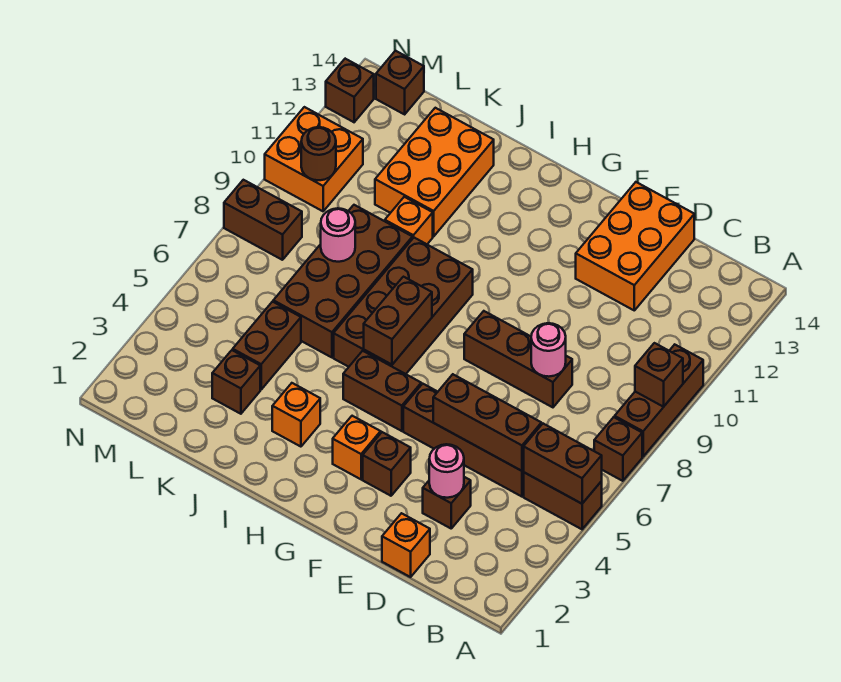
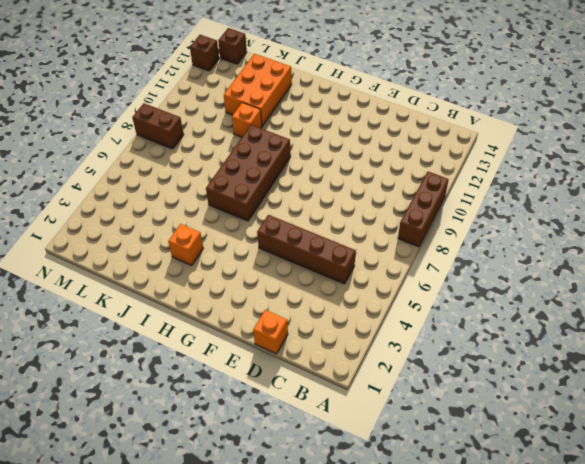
none -> brown 1x2 brick [524,473,602,529]
none -> brown 1x1 brick [594,417,642,481]
none -> brown 1x1 brick [423,477,471,528]
none -> brown 1x3 brick [464,311,572,407]

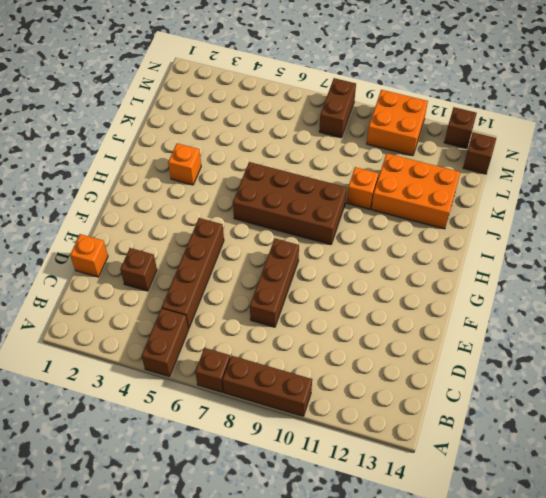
none -> orange 2x3 brick [576,182,694,310]
none -> brown 1x1 brick [363,432,411,496]
none -> orange 1x1 brick [333,416,381,479]
none -> brown 1x2 brick [343,351,421,431]

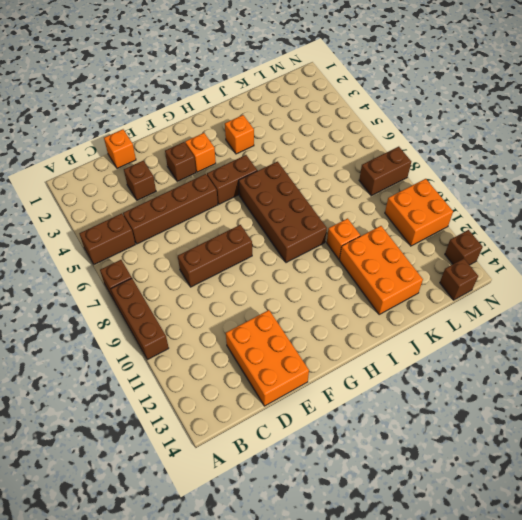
none -> brown 2x4 brick [273,205,412,357]
none -> brown 1x1 brick [212,350,260,414]
none -> brown 1x2 brick [233,302,301,389]
none -> brown 1x2 brick [523,424,602,504]

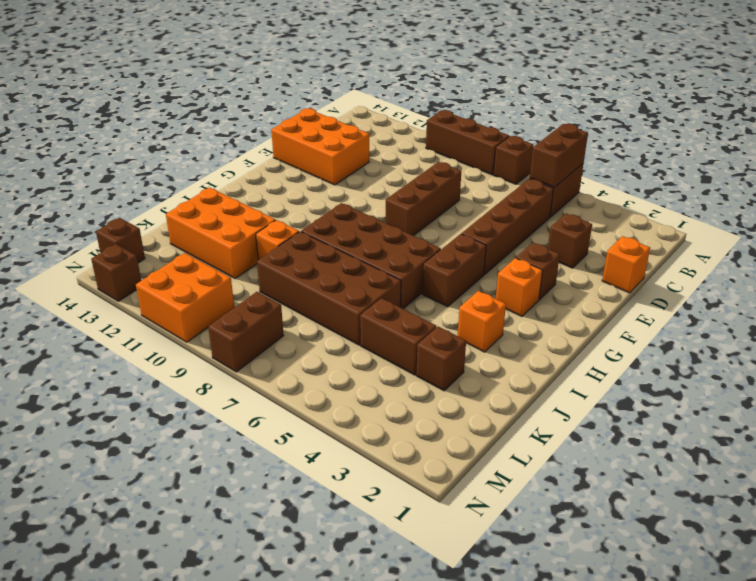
none -> brown 1x1 brick [635,343,683,407]
none -> brown 1x3 brick [433,374,541,471]
none -> pink 1x1 round brick [429,444,464,498]
none -> pink 1x1 round brick [531,323,566,377]

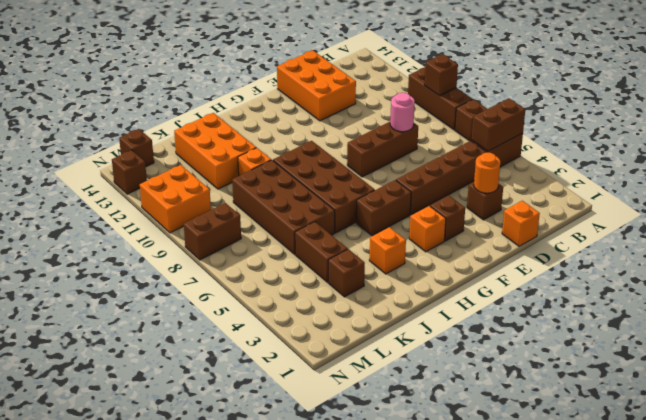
orange 1x1 round brick [474,152,500,193] -> pink 1x1 round brick [429,444,464,498]
none -> brown 1x3 brick [433,374,541,471]
none -> brown 1x2 brick [364,277,432,365]
none -> pink 1x1 round brick [321,208,355,262]
none -> brown 1x1 round brick [301,127,336,180]

